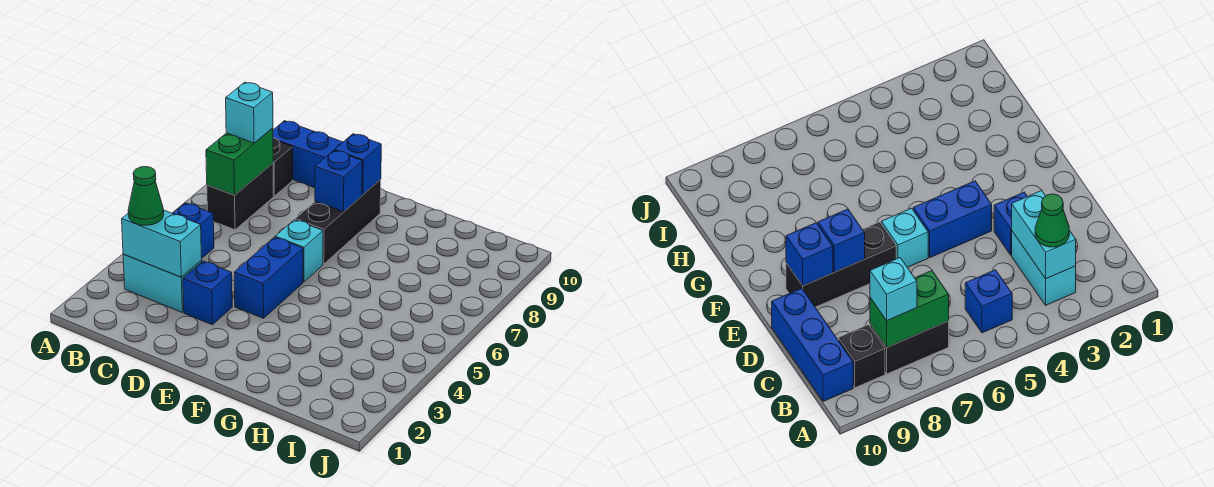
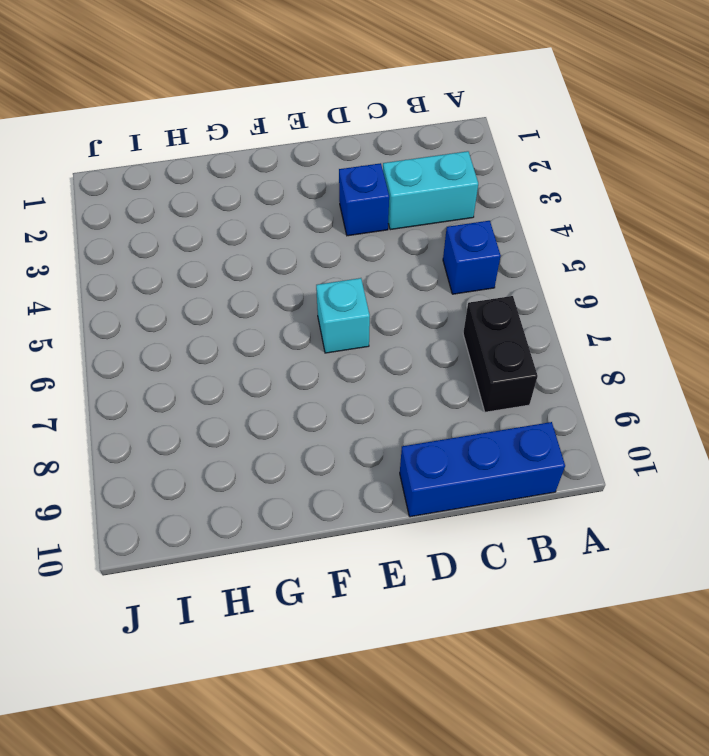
none -> black 1x1 brick [273,138,293,196]
none -> blue 1x2 brick [234,237,303,318]
none -> black 1x3 brick [295,179,381,264]

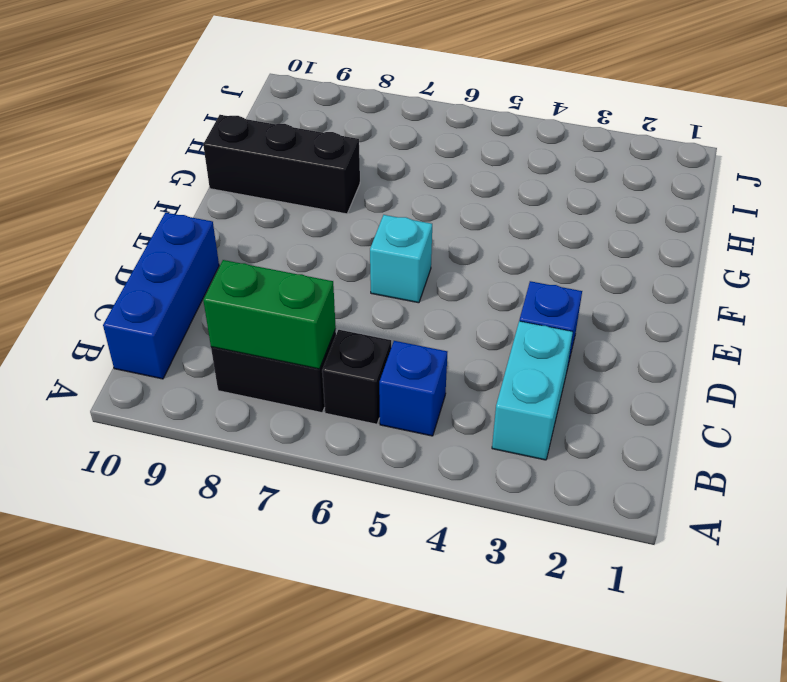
black 1x1 brick [322,330,391,424] -> black 1x1 brick moved to [273,138,293,196]
black 1x3 brick [203,115,360,214] -> black 1x3 brick moved to [295,179,381,264]
none -> blue 1x2 brick [234,237,303,318]
none -> cyan 1x2 brick [122,210,202,277]
none -> blue 1x1 brick [315,150,362,212]

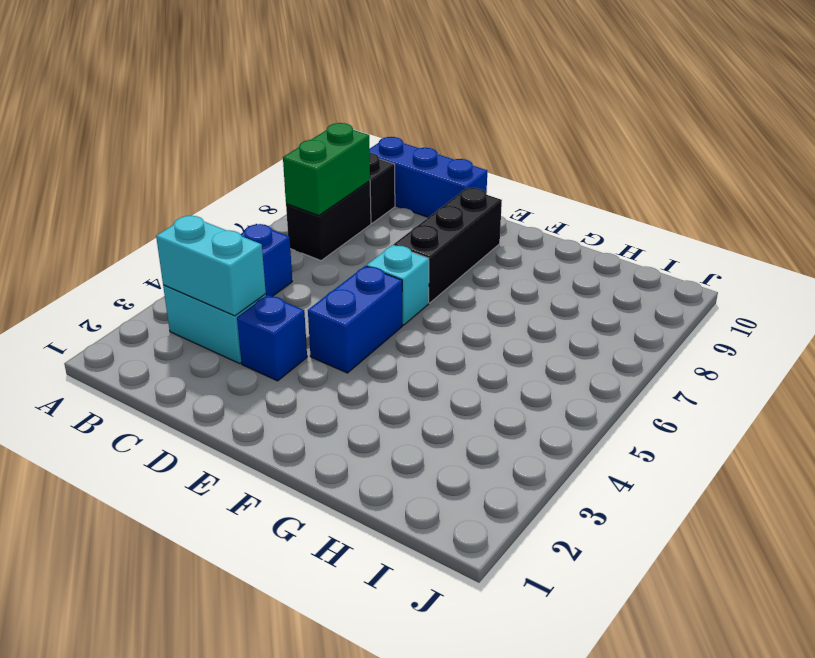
none -> blue 1x1 brick [315,150,362,212]
none -> blue 1x1 brick [335,134,381,195]
none -> green 1x1 cone [128,167,164,225]

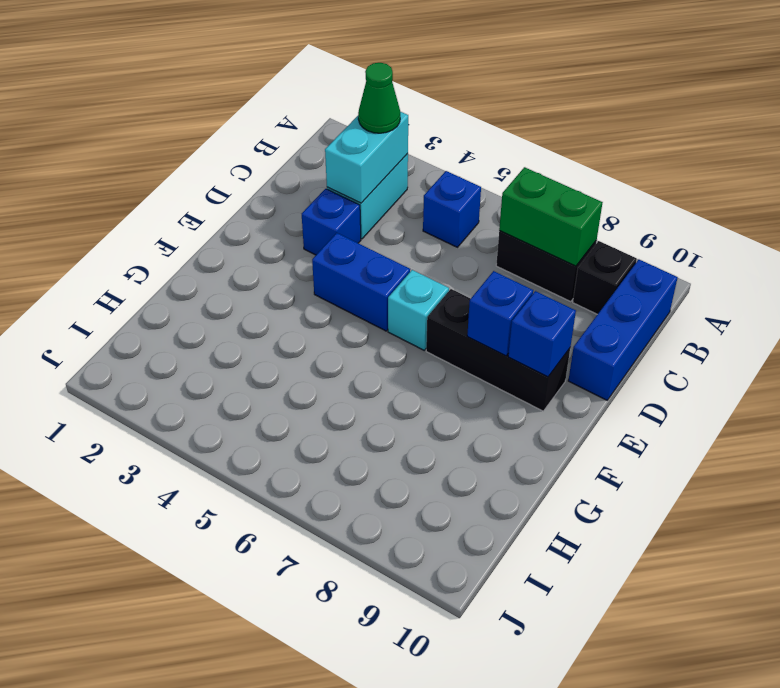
none -> cyan 1x1 brick [226,82,273,143]

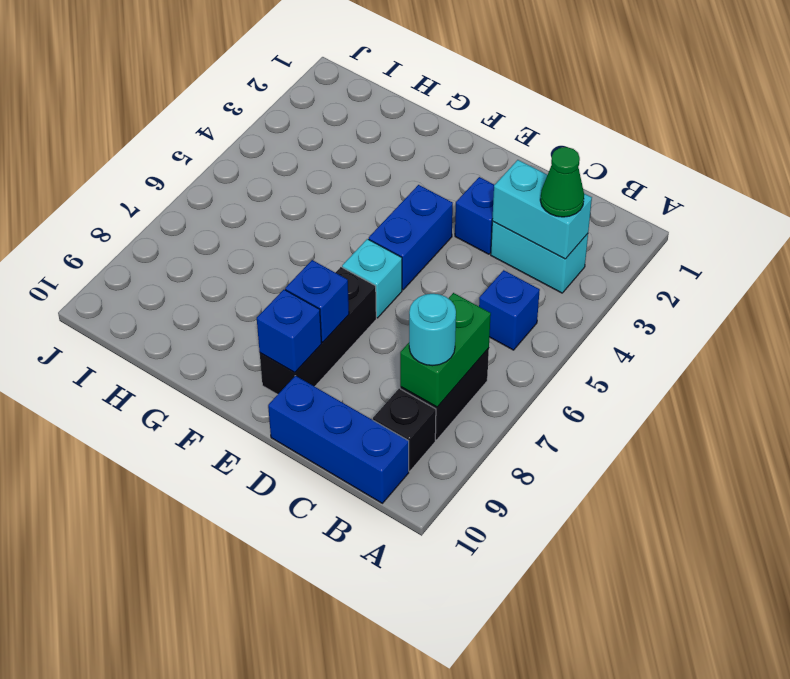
cyan 1x1 round brick [409,294,456,366] -> cyan 1x1 brick [226,82,273,143]

